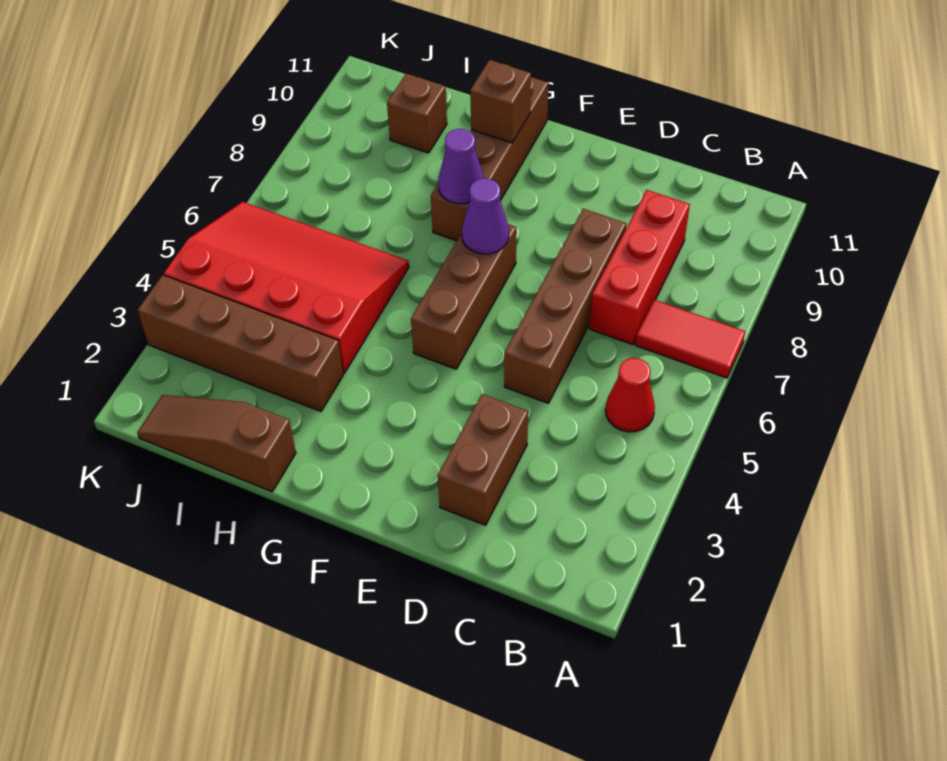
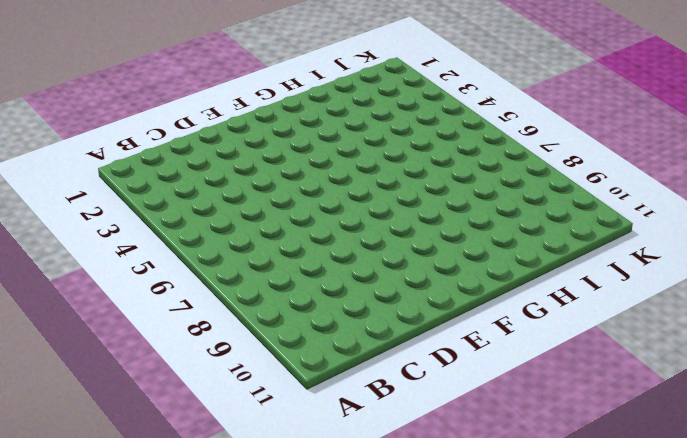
none -> red 1x2 tile [636,300,745,378]
none -> red 1x1 cone [605,358,655,432]
none -> red 1x3 brick [590,190,690,345]

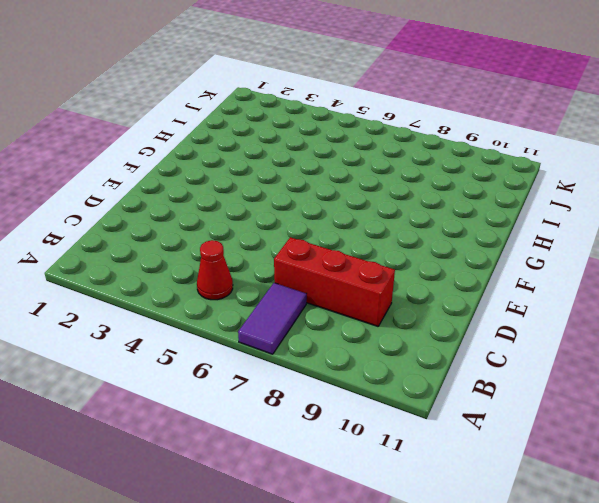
purple 1x2 tile [238,283,307,354] -> red 1x2 tile [636,300,745,378]
none -> brown 1x2 brick [438,394,528,525]
none -> brown 1x4 brick [504,209,626,403]
none -> brown 1x3 brick [411,224,516,369]

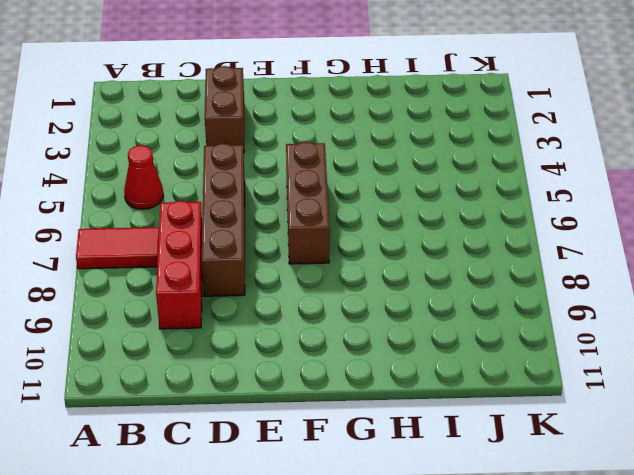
none -> brown 1x4 brick [431,77,548,241]
none -> brown 1x3 slope [137,395,296,492]
none -> brown 1x4 brick [138,275,343,411]

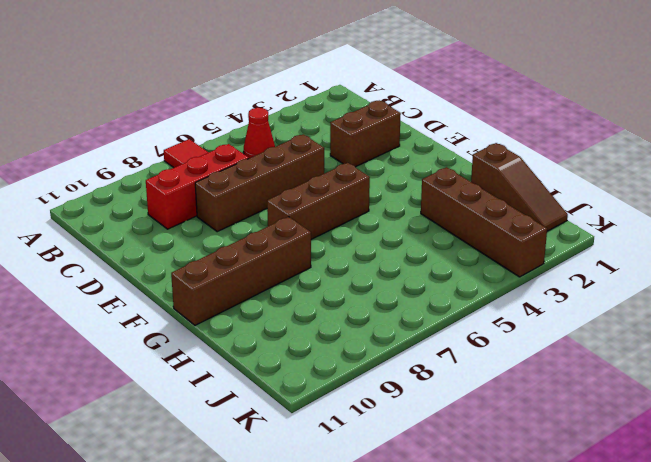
none -> red 3x4 slope [164,202,409,373]
none -> brown 1x1 brick [387,73,447,153]
none -> purple 1x1 cone [462,178,509,254]

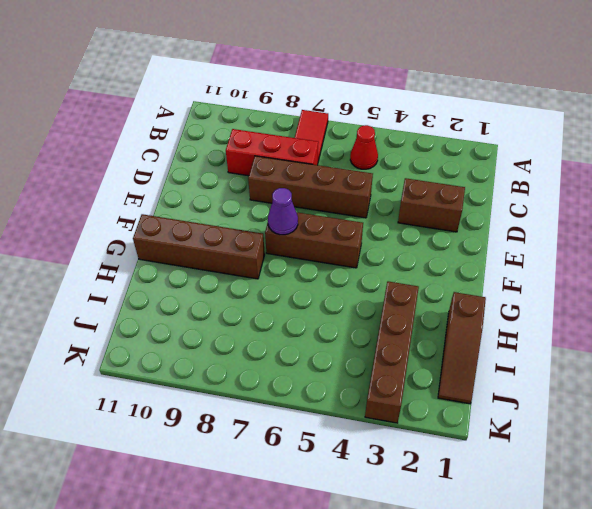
none -> red 3x4 slope [164,202,409,373]
none -> brown 1x1 brick [387,73,447,153]
none -> purple 1x1 cone [438,129,484,204]

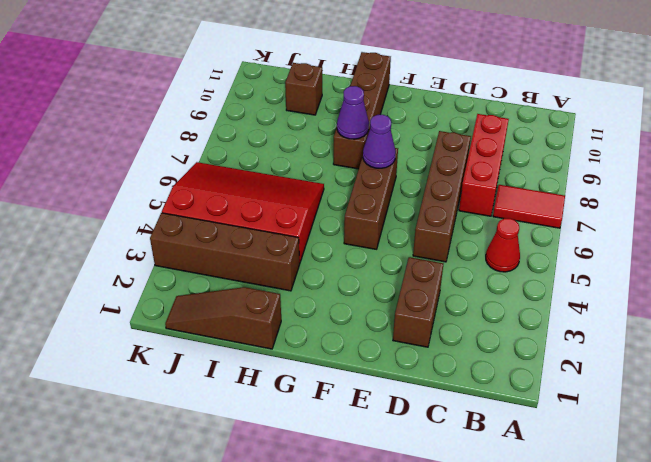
none -> brown 1x1 brick [470,60,531,143]

